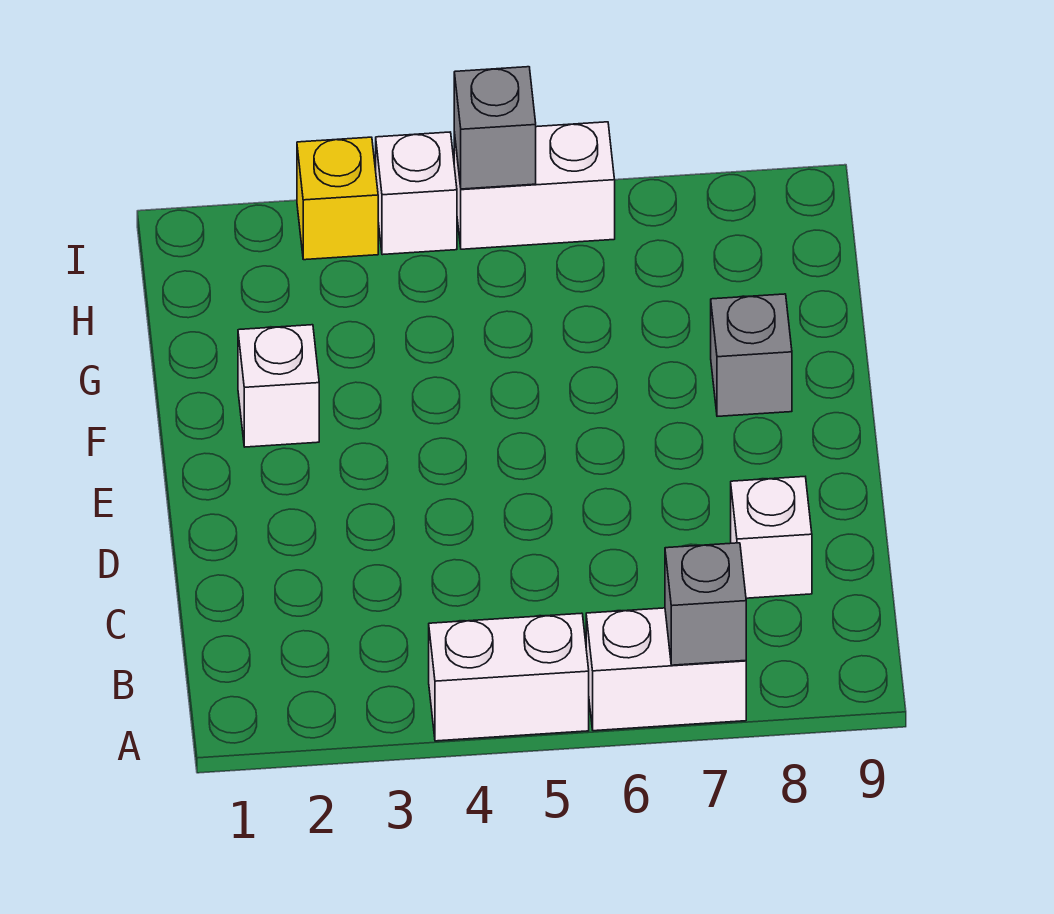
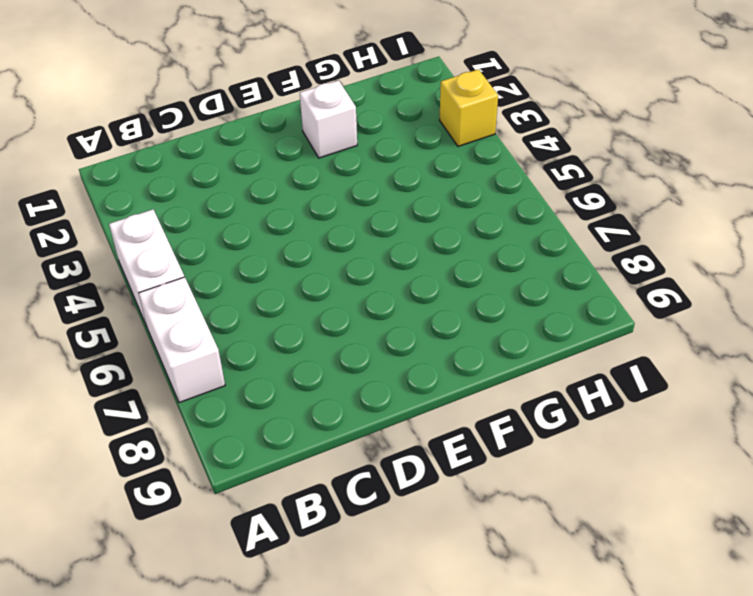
none -> white 1x1 brick [731,477,812,598]
none -> grey 1x1 brick [711,294,792,416]

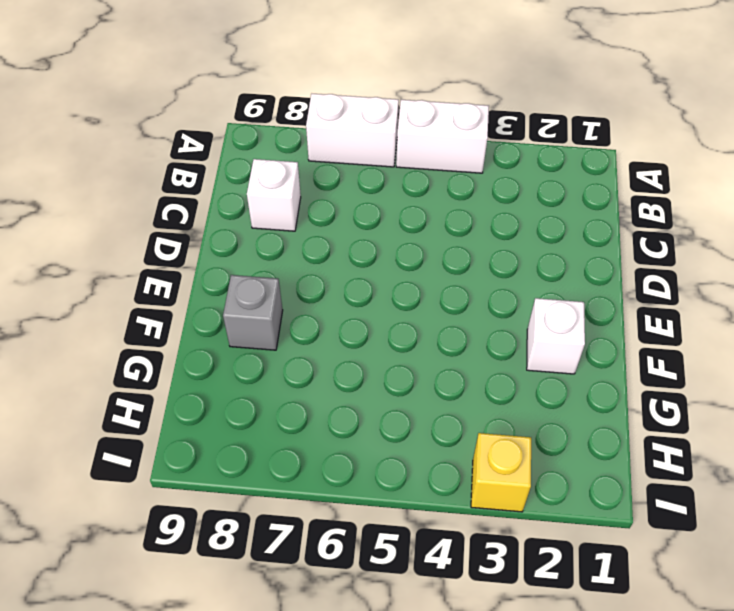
none -> white 1x1 brick [376,132,457,255]
none -> white 1x2 brick [454,122,615,249]

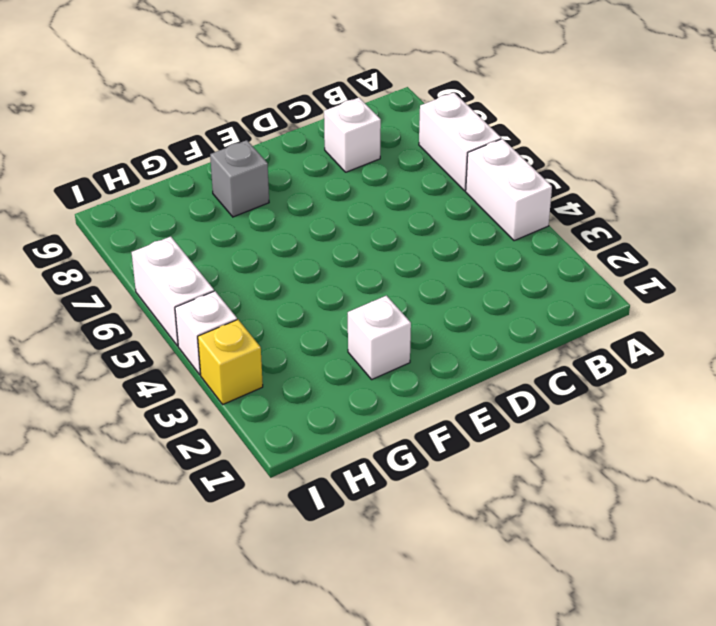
none -> grey 1x1 brick [665,543,746,665]
none -> grey 1x1 brick [454,67,536,189]

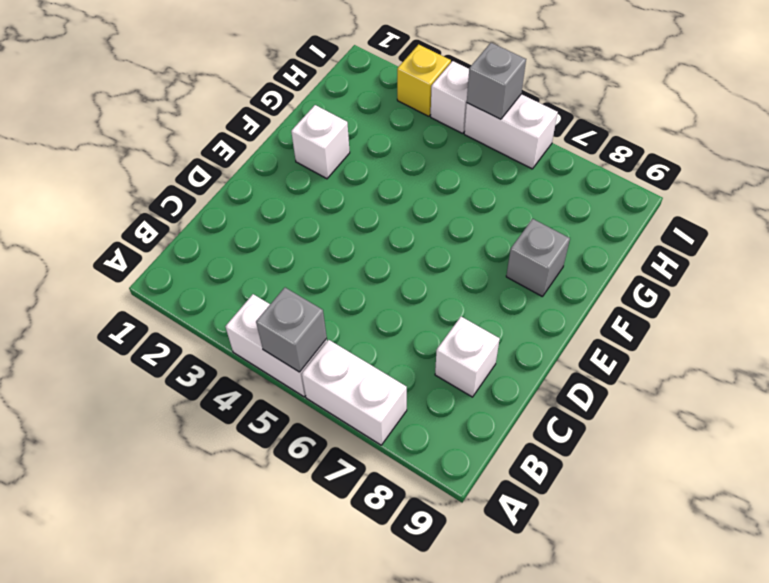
grey 1x1 brick [256,288,327,372] -> grey 1x1 brick moved to [665,543,746,665]

